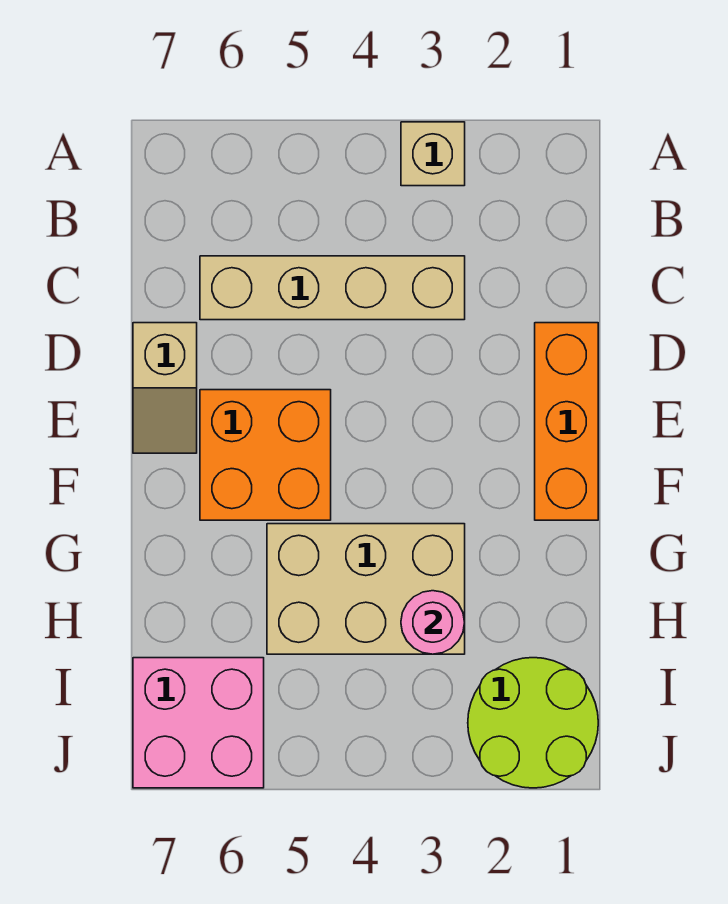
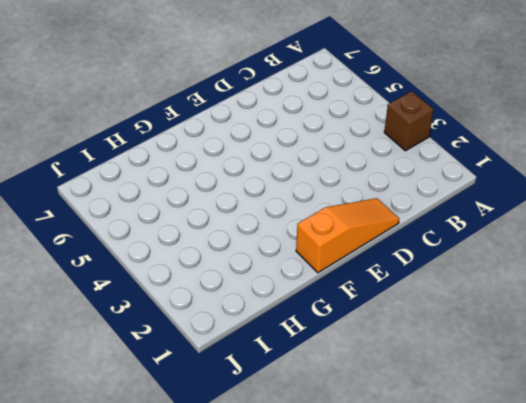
brown 1x1 brick [384,91,433,151] -> tan 1x1 brick [401,122,465,186]
orange 1x3 slope [296,198,399,273] -> orange 1x3 brick [535,323,598,520]
none -> tan 1x4 brick [200,256,465,320]
none -> tan 1x2 slope [133,323,197,453]

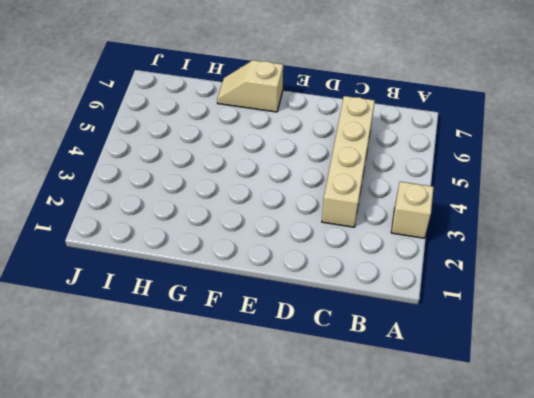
tan 1x2 slope [217,60,283,112] -> tan 1x2 slope moved to [133,323,197,453]
none -> orange 1x3 brick [535,323,598,520]
none -> orange 2x2 brick [200,390,331,520]

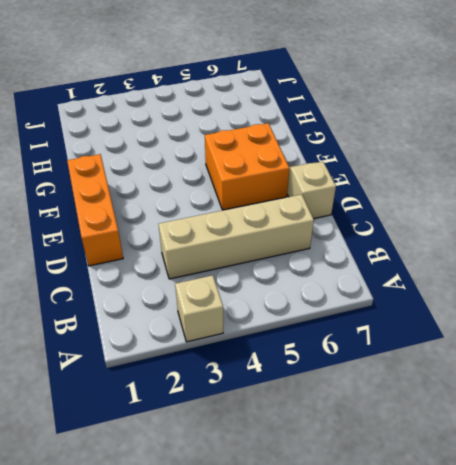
none -> tan 2x3 brick [267,524,465,654]
none -> lime 2x2 round brick [468,658,598,788]

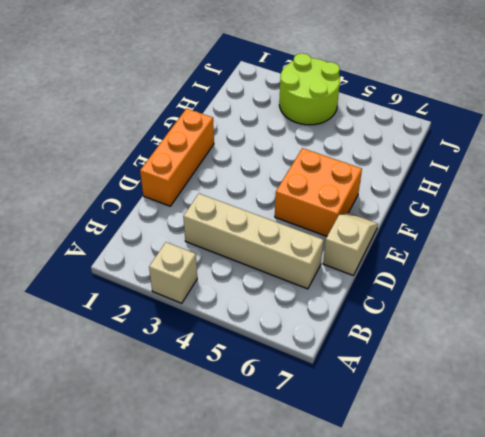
lime 2x2 round brick [279,53,340,125] -> lime 2x2 round brick moved to [468,658,598,788]
none -> tan 2x3 brick [267,524,465,654]
none -> pink 2x2 brick [133,658,264,788]

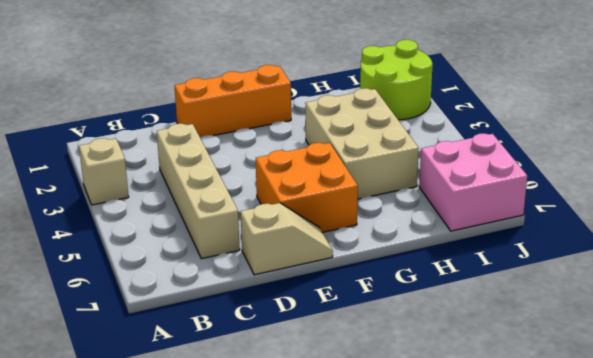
none -> pink 1x1 round brick [401,591,465,654]

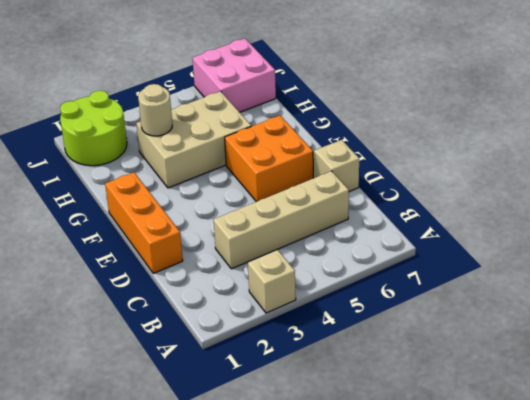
tan 1x1 round brick [138,84,172,136] -> pink 1x1 round brick [401,591,465,654]

